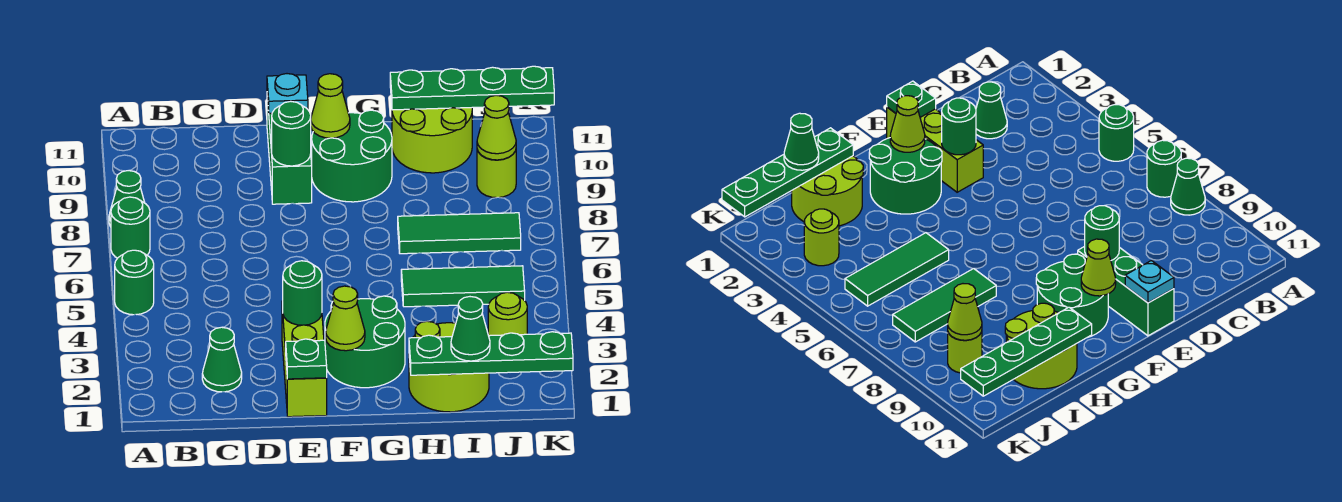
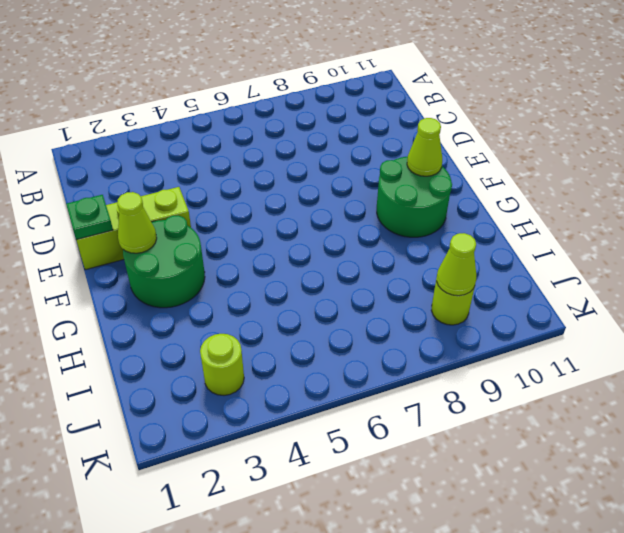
none -> green 1x1 round brick [115,250,154,315]
none -> green 1x1 round brick [111,197,150,258]
none -> green 1x1 cone [109,171,145,227]

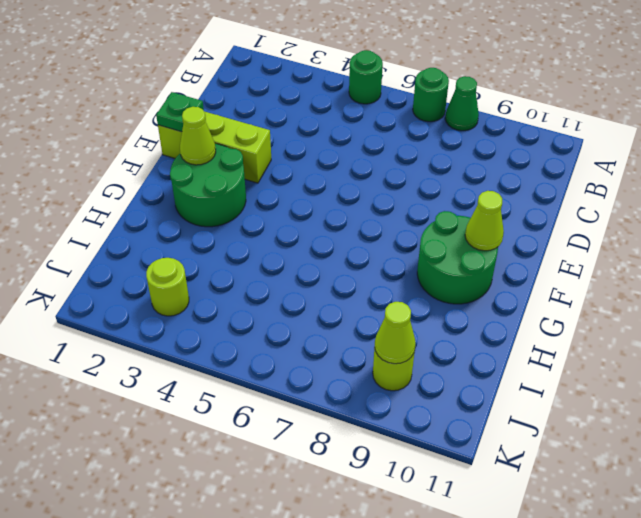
none -> green 1x1 cone [202,327,242,392]
none -> green 1x3 brick [267,96,312,204]
none -> lime 2x2 round brick [409,321,489,412]

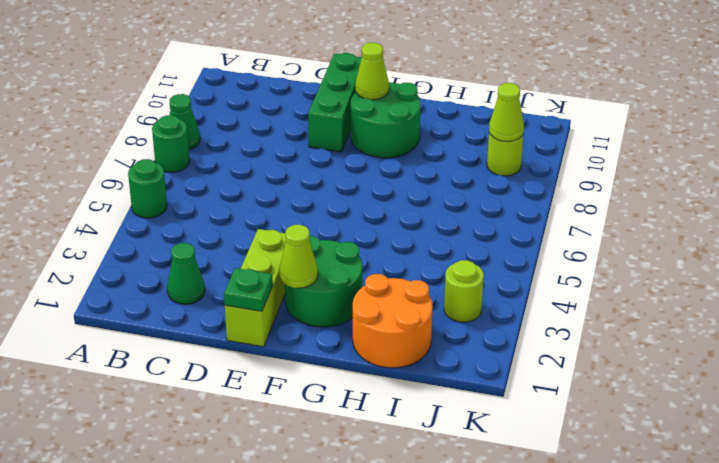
orange 2x2 round brick [353,274,433,368] -> lime 2x2 round brick [409,321,489,412]
none -> green 1x3 tile [401,266,525,307]
none -> green 1x3 tile [398,213,521,254]
none -> lime 2x2 round brick [392,108,472,173]

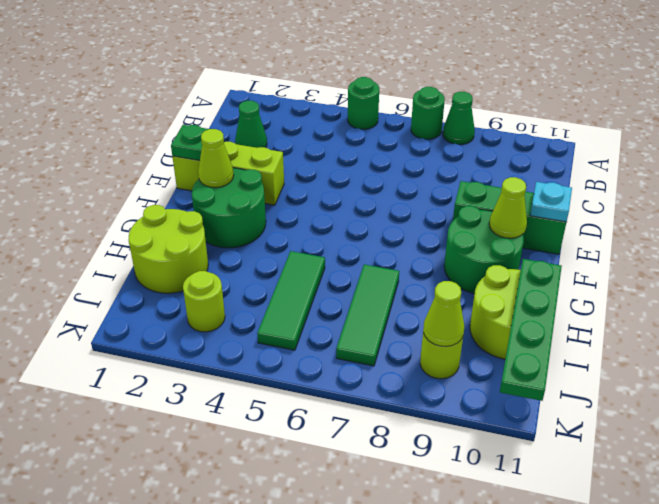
none -> green 1x1 round brick [283,261,322,325]
none -> green 1x1 round brick [272,101,311,166]
none -> green 1x4 plate [409,332,573,375]

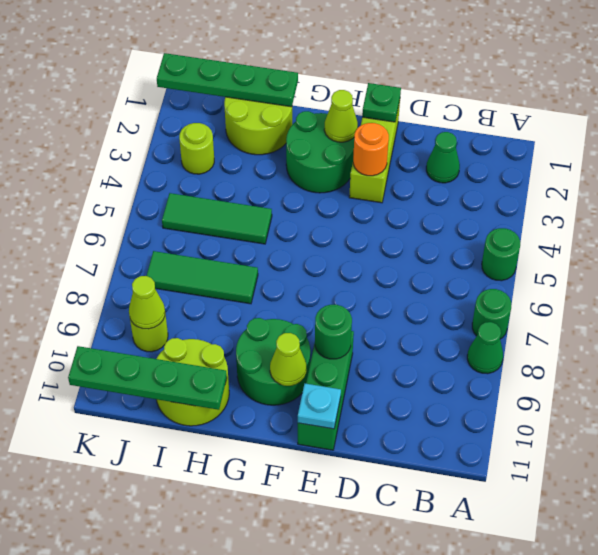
orange 1x1 round brick [353,123,389,176] -> green 1x1 round brick [283,261,322,325]
none -> green 1x1 cone [451,297,490,361]

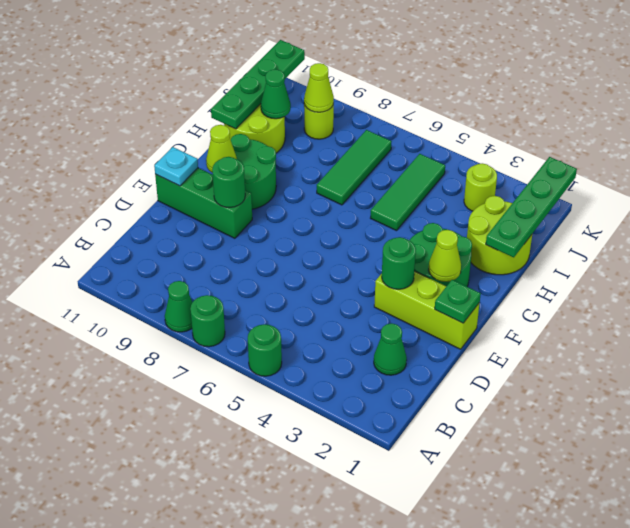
green 1x1 cone [261,69,291,119] -> green 1x1 cone moved to [451,297,490,361]

